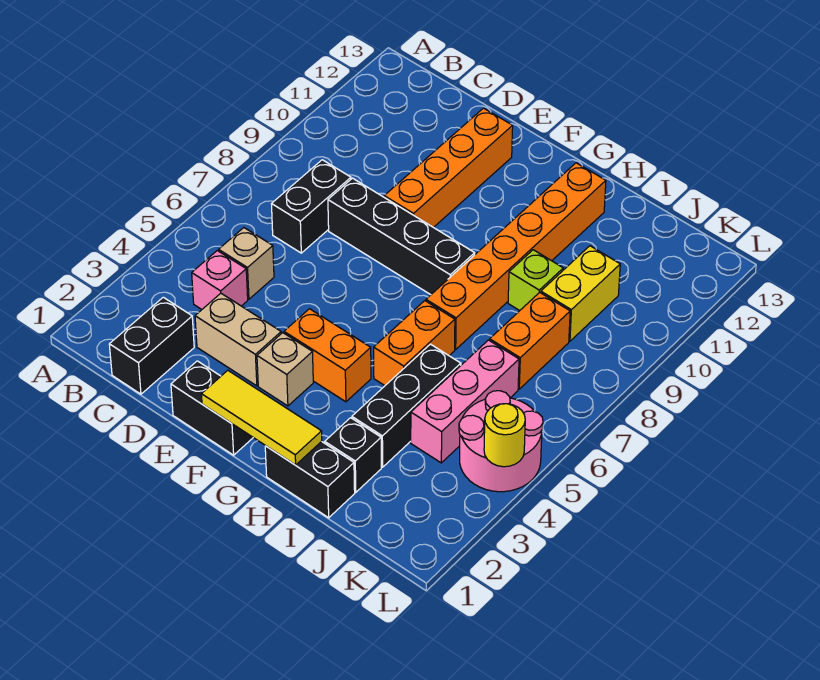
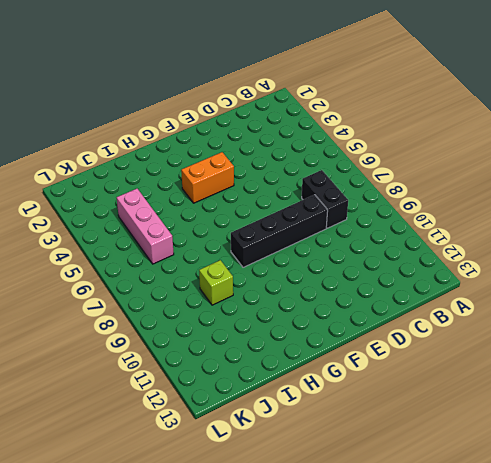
none -> black 1x2 brick [109,297,194,394]
none -> pink 1x1 brick [192,251,248,309]
none -> tan 1x1 brick [219,228,274,299]

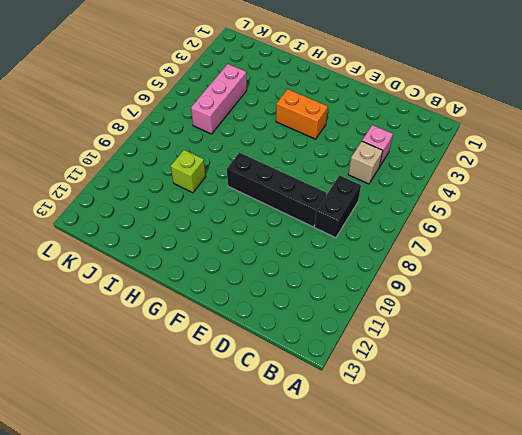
none -> black 1x2 brick [109,297,194,394]
none -> tan 1x2 brick [195,293,281,386]
none -> black 1x2 brick [171,361,253,455]

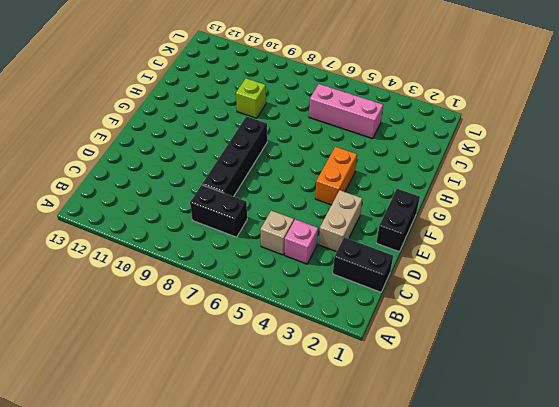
none -> orange 1x4 brick [384,108,513,228]
none -> tan 1x1 brick [257,333,313,406]
none -> black 1x2 brick [265,442,355,518]

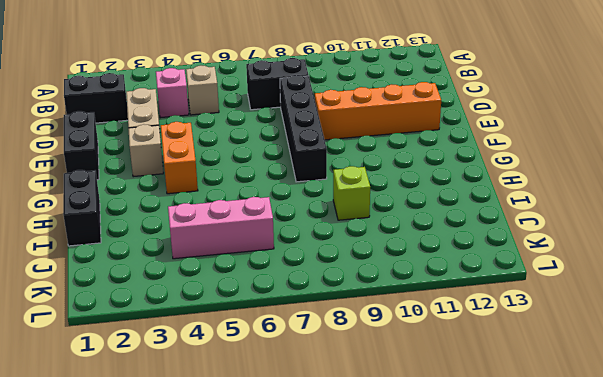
none -> orange 1x2 brick [374,301,455,386]
none -> orange 1x6 brick [426,163,606,349]
none -> black 1x1 brick [325,418,381,492]

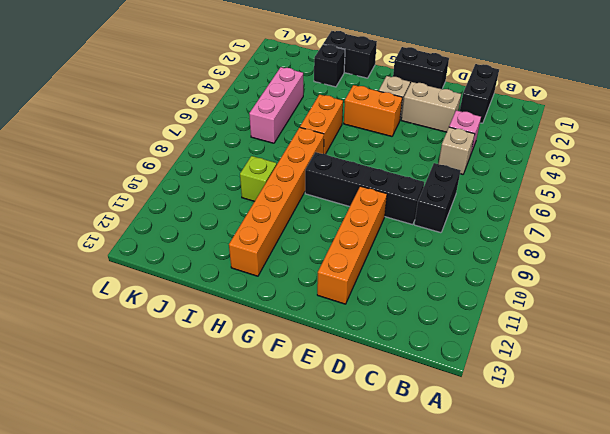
none -> black 1x3 brick [352,344,461,467]
none -> orange 1x2 brick [490,292,570,389]
none -> yellow 1x2 brick [541,246,620,341]

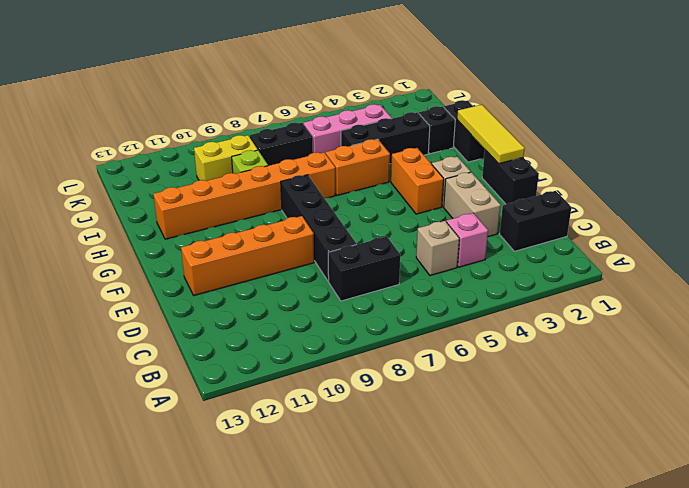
black 1x2 brick [250,123,313,166] -> orange 1x2 brick [490,292,570,389]
none -> pink 2x2 round brick [459,391,543,492]
none -> yellow 1x1 round brick [484,404,525,467]

